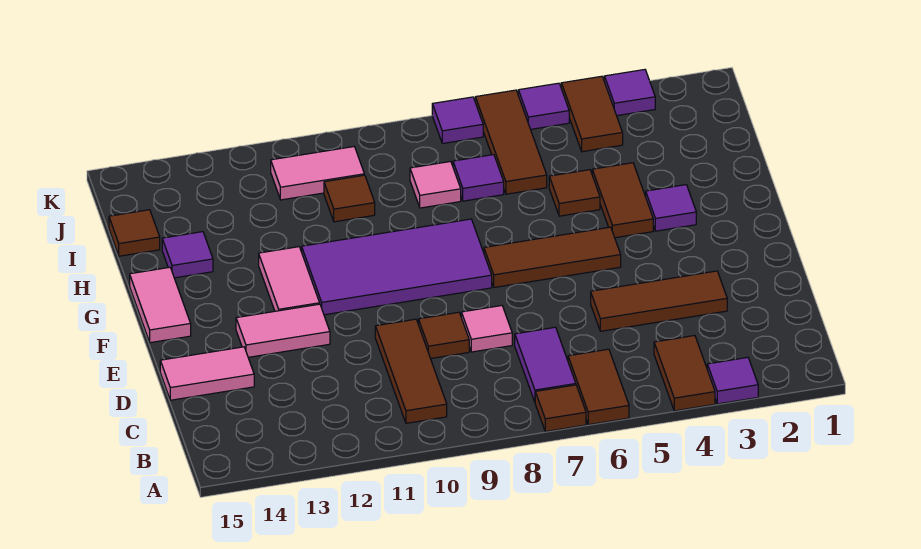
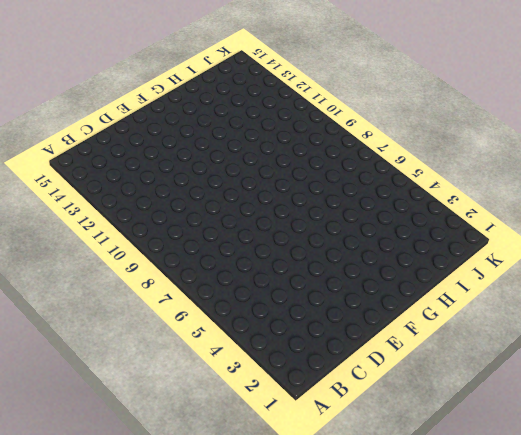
none -> purple 1x1 tile [707,357,758,404]
none -> brown 1x2 tile [654,336,715,411]
none -> brown 1x2 tile [568,349,629,425]

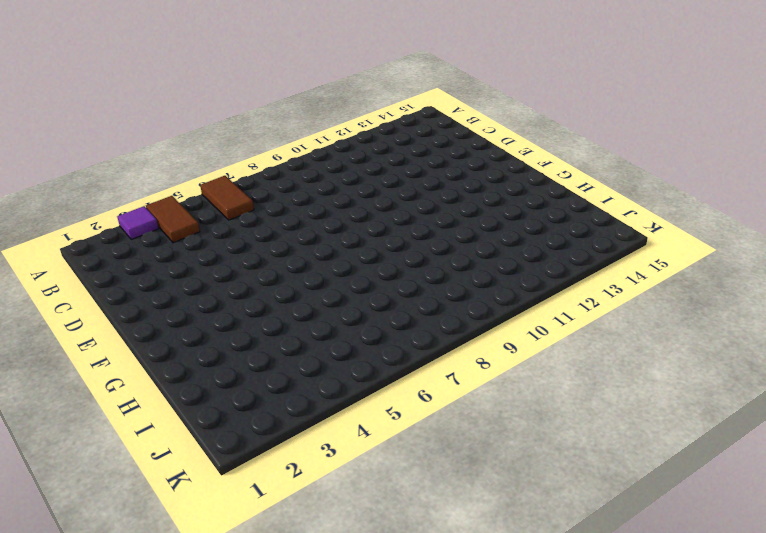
none -> brown 1x1 tile [535,385,586,432]
none -> purple 1x2 tile [515,327,576,402]
none -> brown 1x3 tile [375,319,447,423]

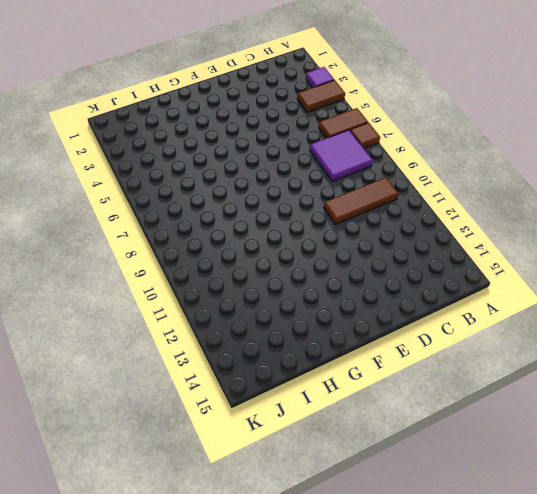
purple 2x2 tile [310,130,373,181] -> purple 1x2 tile [515,327,576,402]
none -> brown 1x3 tile [591,271,727,331]
none -> pink 1x1 tile [461,306,512,352]
none -> brown 1x1 tile [418,312,469,359]

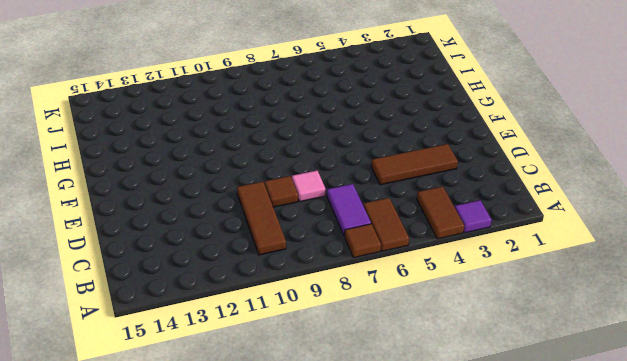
none -> pink 1x2 tile [160,347,254,400]
none -> pink 1x2 tile [236,304,330,357]
none -> brown 1x3 tile [484,227,621,288]

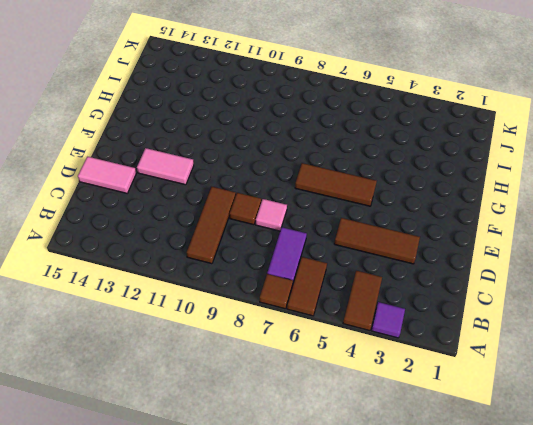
none -> purple 2x4 tile [302,219,492,315]
none -> pink 1x2 tile [259,247,320,311]
none -> pink 1x2 tile [130,267,191,343]

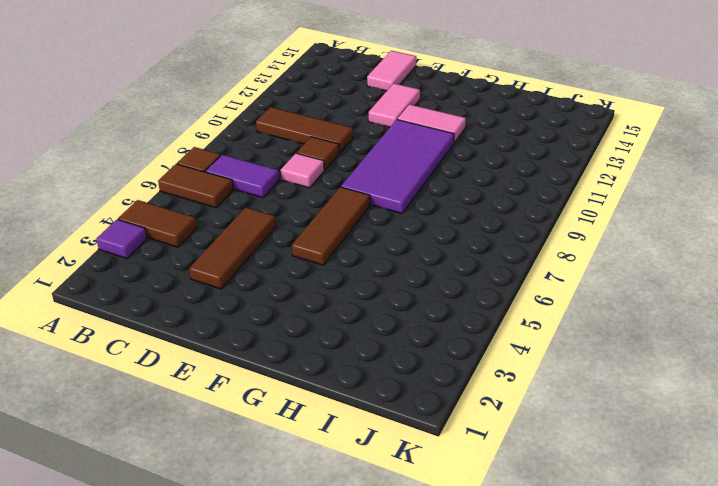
none -> pink 1x2 tile [130,267,191,343]
none -> purple 1x1 tile [646,185,696,231]
none -> brown 1x2 tile [592,163,653,238]

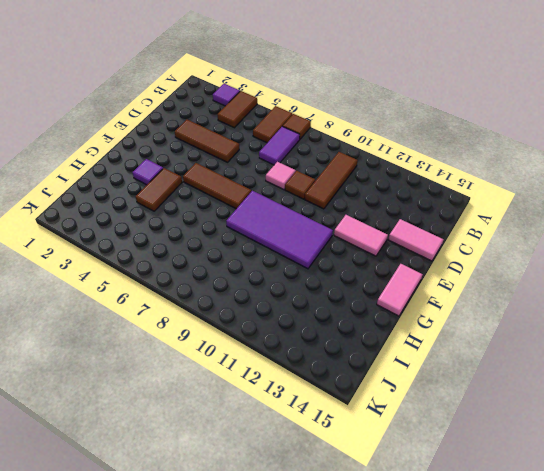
none -> pink 1x2 tile [259,247,320,311]
none -> brown 1x1 tile [549,170,600,216]
none -> purple 1x1 tile [162,232,213,278]

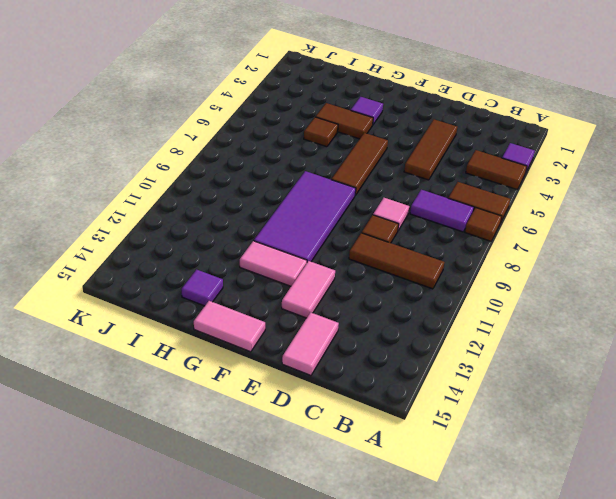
none -> brown 1x3 tile [475,90,547,194]
none -> purple 1x1 tile [453,155,504,201]
none -> pink 1x1 tile [410,161,461,208]

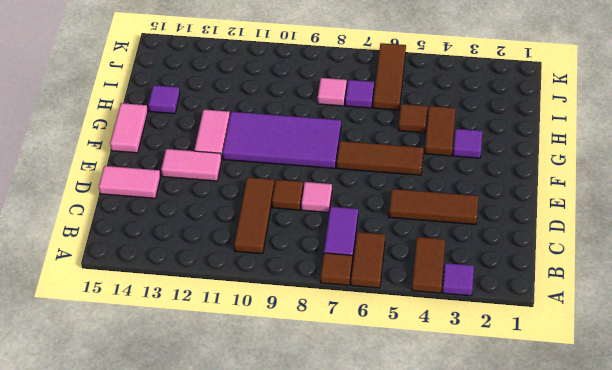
none -> brown 1x1 tile [324,175,375,222]
none -> brown 1x1 tile [109,210,160,256]
none -> brown 1x2 tile [561,76,623,152]

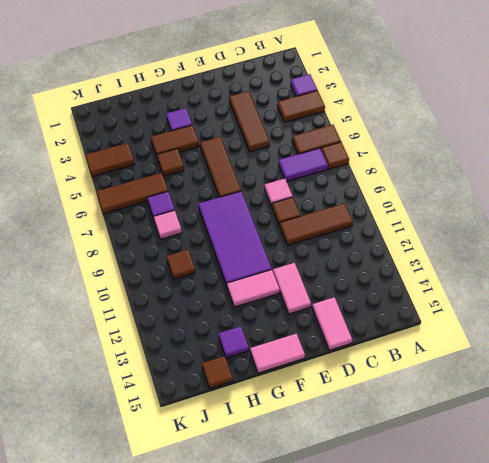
none -> pink 1x2 tile [271,147,364,200]
none -> purple 1x1 tile [604,70,655,116]
none -> purple 1x1 tile [518,83,569,129]

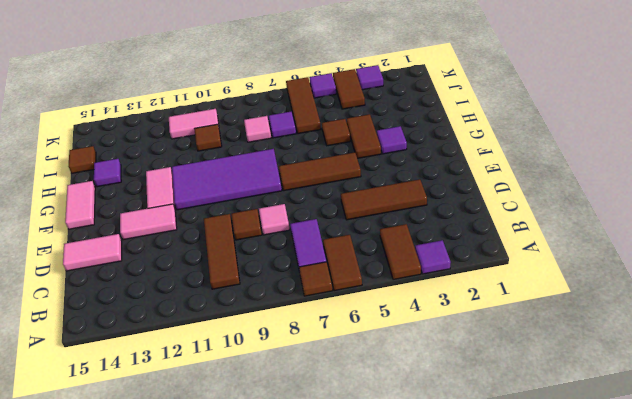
none -> purple 1x1 tile [432,97,483,144]

